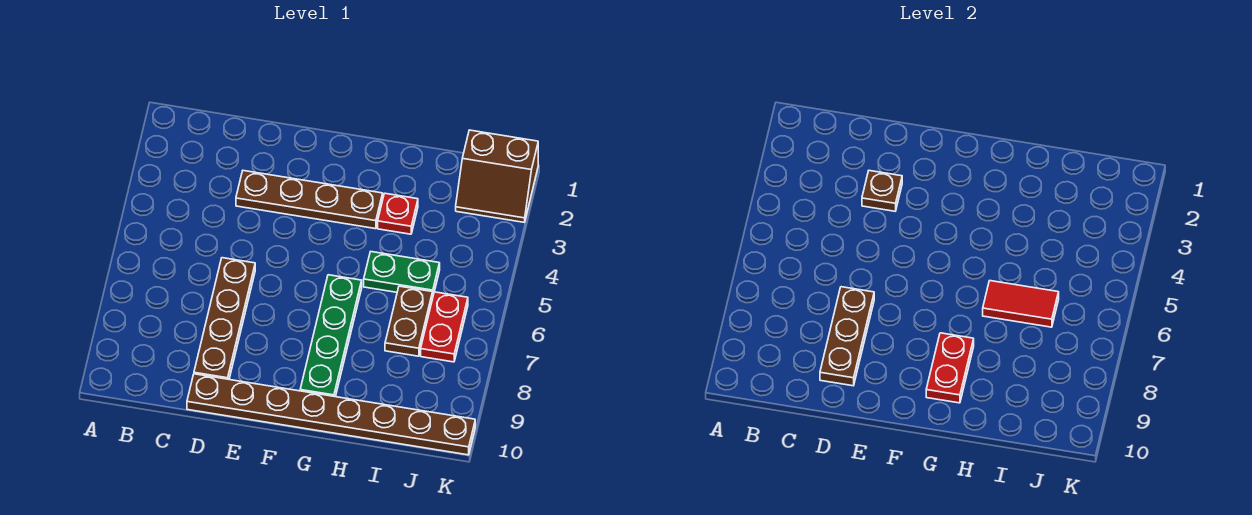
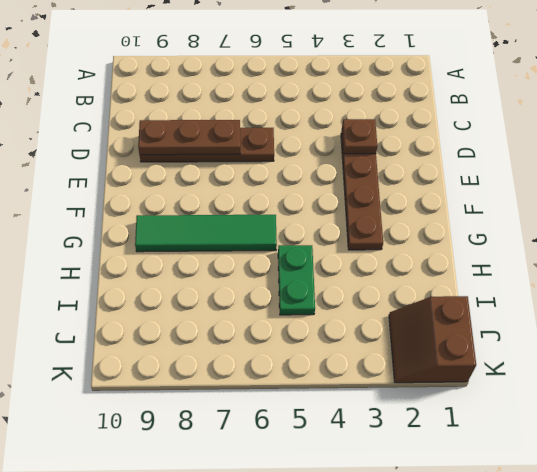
green 1x4 tile [135,215,277,252] -> green 1x4 plate [300,275,362,397]
none -> brown 1x8 plate [187,374,475,455]
none -> red 1x1 plate [378,193,418,234]
none -> brown 1x2 plate [385,286,433,356]

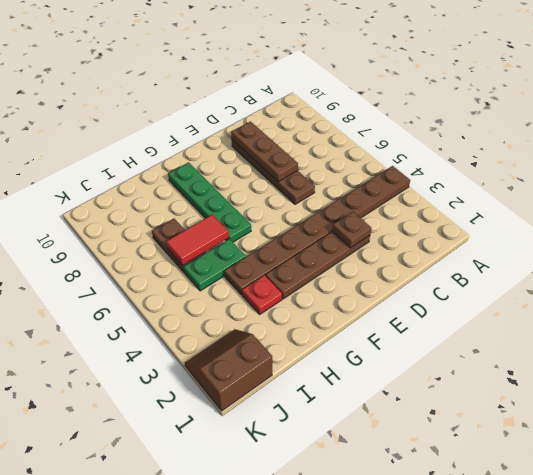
brown 1x8 plate [224,166,410,295] -> brown 1x8 plate moved to [187,374,475,455]
none -> red 1x2 plate [421,292,468,362]
none -> red 1x2 plate [926,333,974,403]

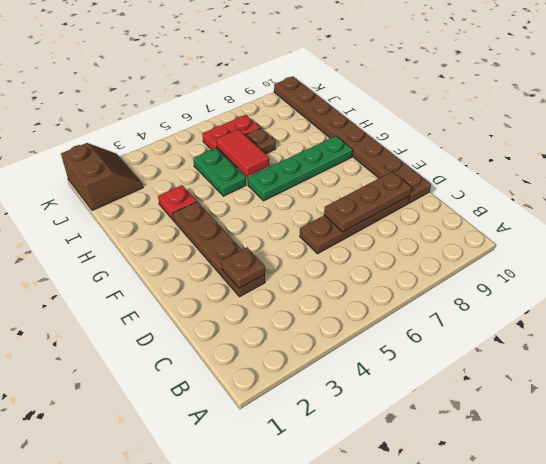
none -> red 1x2 plate [926,333,974,403]

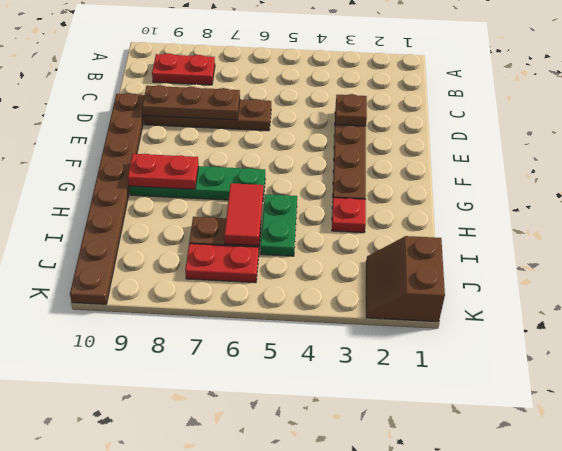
red 1x2 plate [152,53,215,85] -> none

